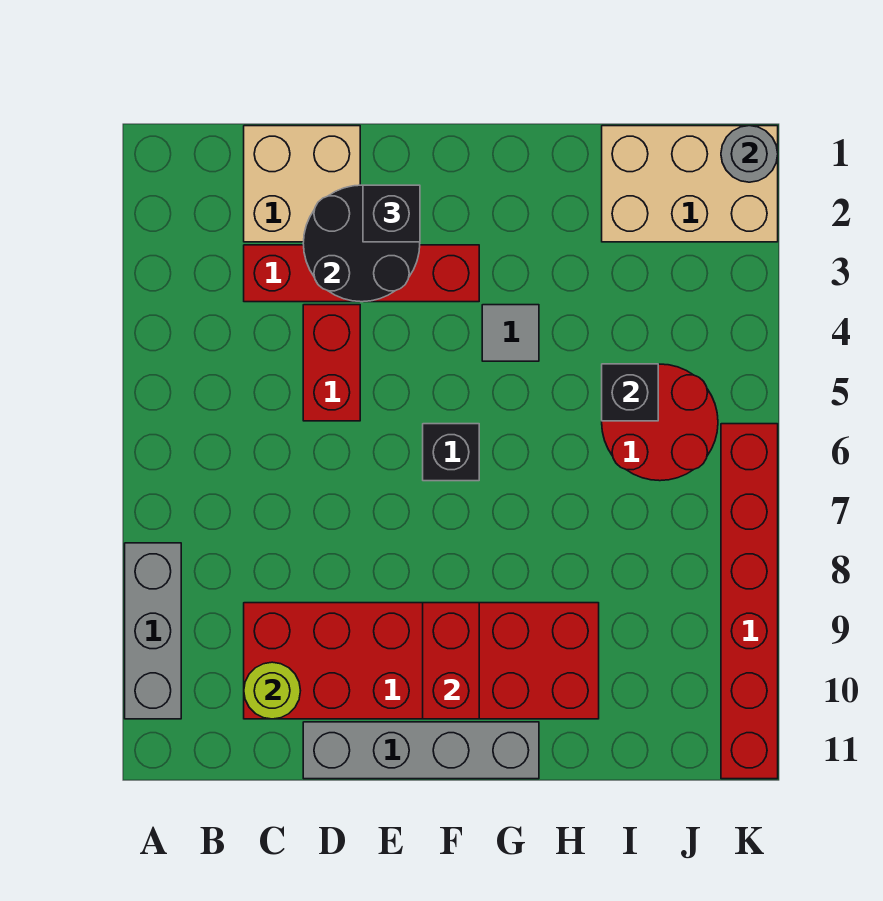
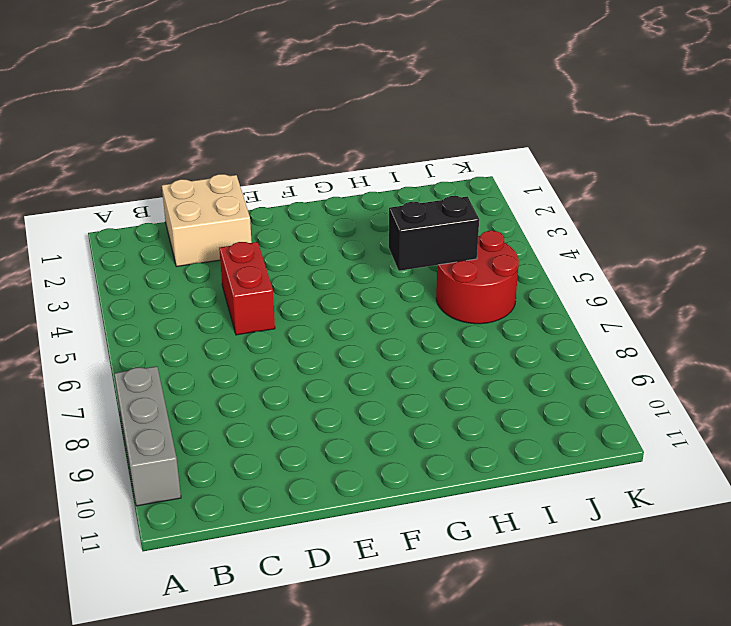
black 1x2 brick [389,196,479,271] -> black 1x1 brick [602,364,658,421]
none -> red 1x4 brick [244,245,479,302]
none -> red 2x6 brick [244,603,599,719]
none -> grey 1x4 brick [303,722,539,779]

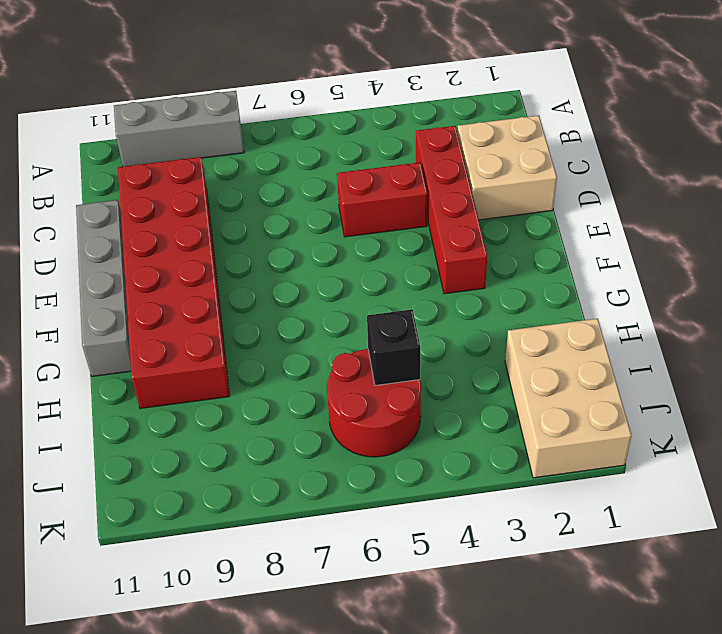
none -> black 1x1 brick [423,424,479,481]
none -> grey 1x1 tile [482,305,539,361]
none -> red 1x6 brick [721,424,778,779]

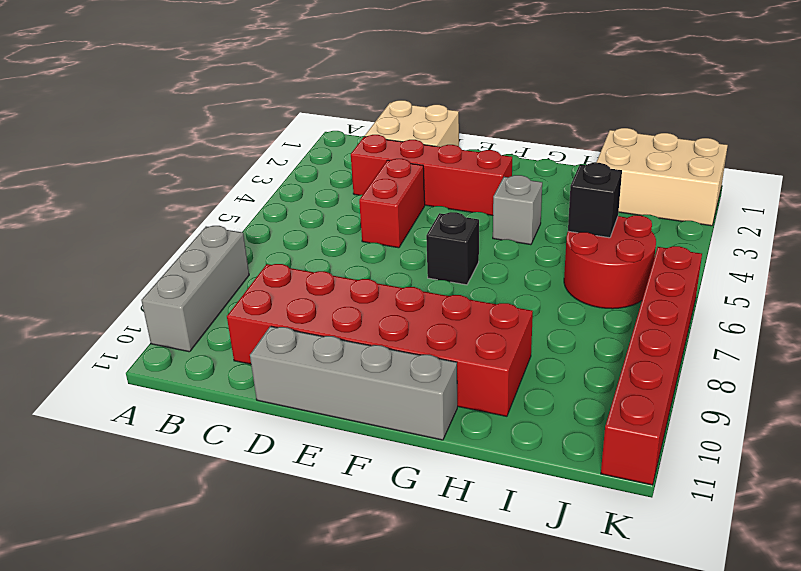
grey 1x1 brick [493,175,542,245] -> grey 1x1 tile [482,305,539,361]
none -> lime 1x1 round brick [244,662,301,719]
none -> black 2x2 round brick [303,185,420,302]
none -> red 1x2 brick [423,603,479,719]

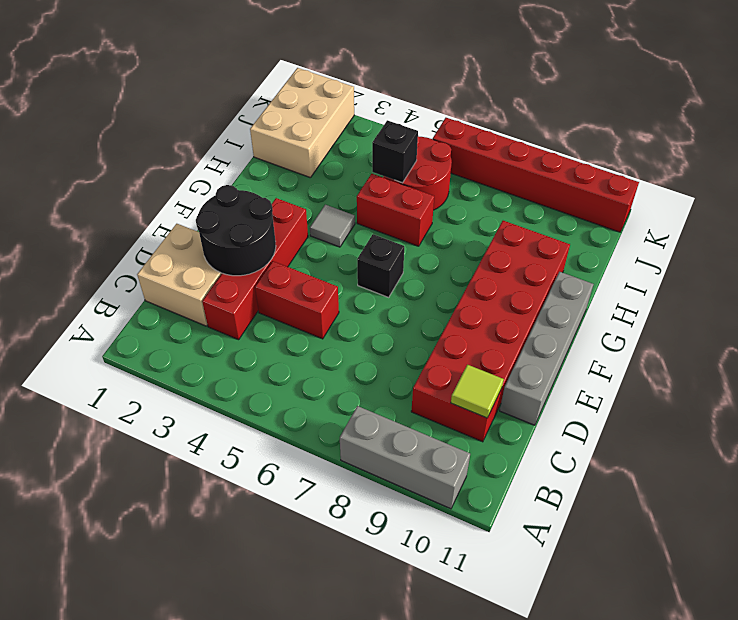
lime 1x1 tile [451,365,504,418] -> lime 1x1 round brick [244,662,301,719]
red 1x2 brick [357,174,434,246] -> red 1x2 brick moved to [423,603,479,719]
none -> grey 1x1 round brick [721,126,778,182]
none -> black 1x1 brick [363,185,420,242]

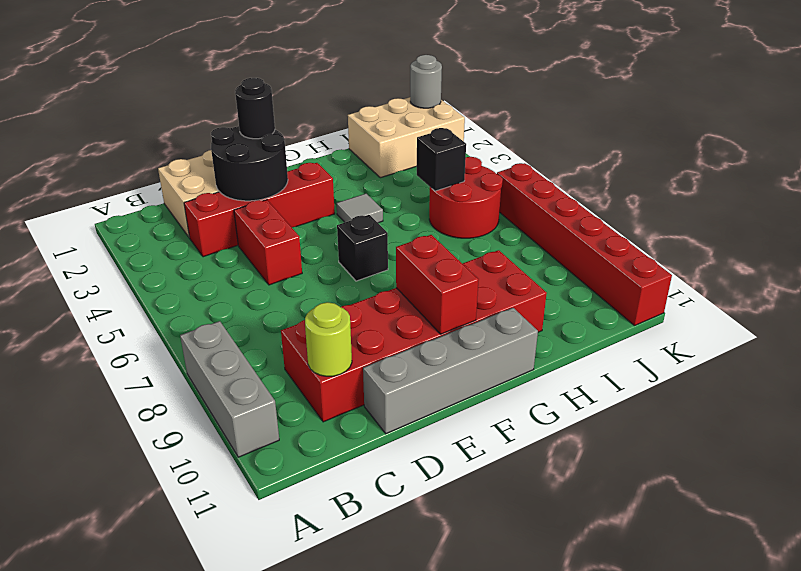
black 1x1 round brick [235,78,275,139] -> black 1x1 brick [363,185,420,242]

